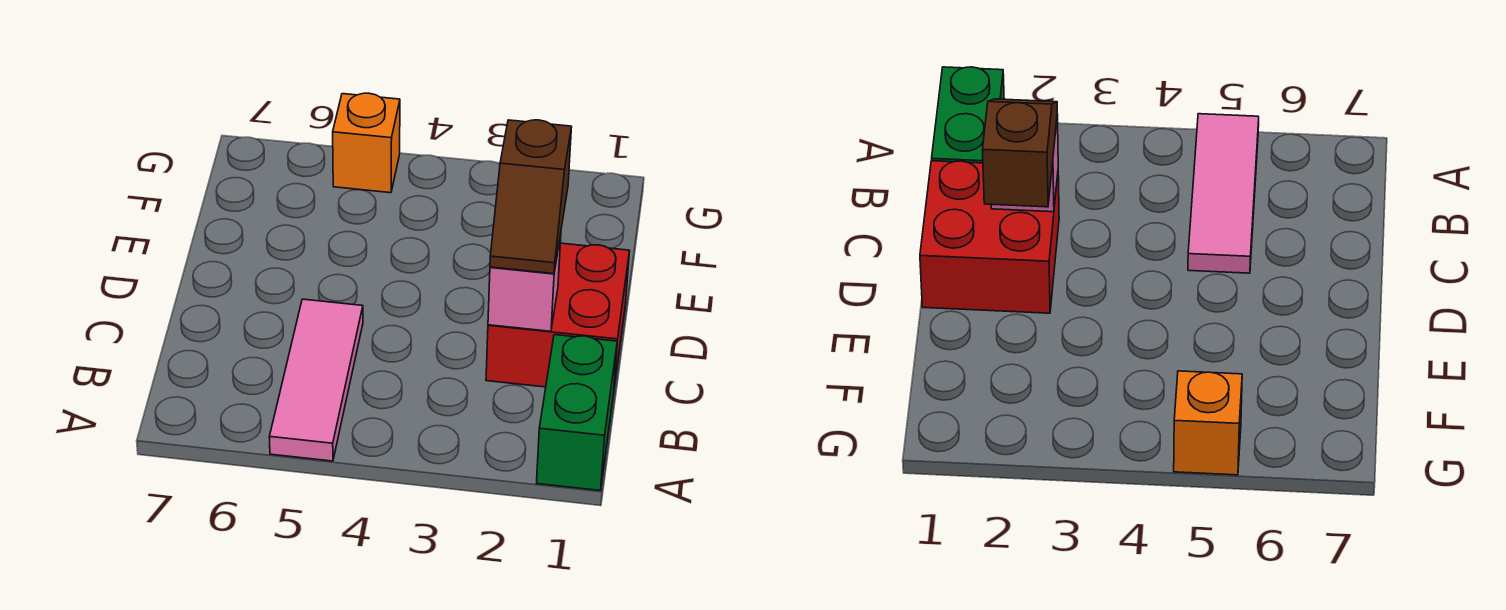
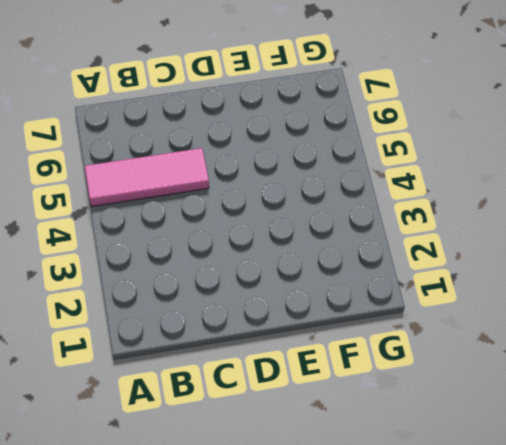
none -> green 1x2 brick [537,335,617,491]
none -> red 2x2 brick [486,243,629,394]

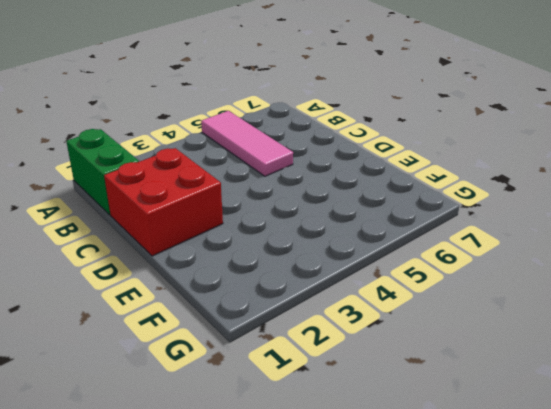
none -> orange 1x1 brick [333,93,400,193]
none -> pink 1x1 brick [488,234,561,331]

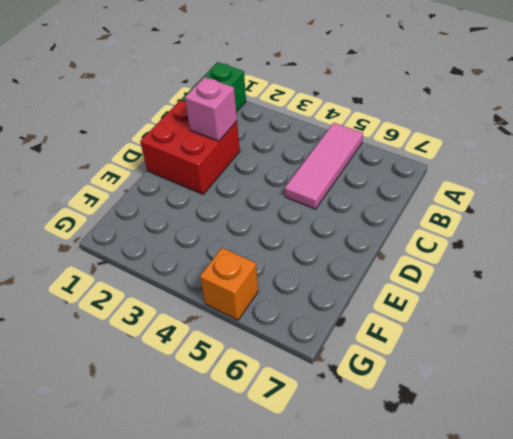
none -> brown 1x2 slope [490,120,571,274]

